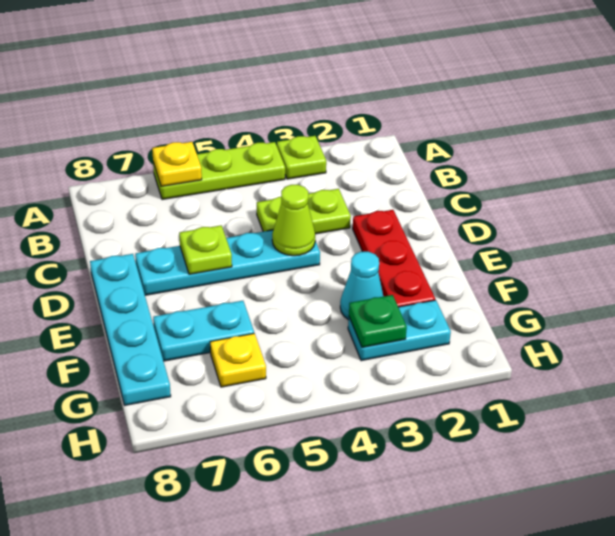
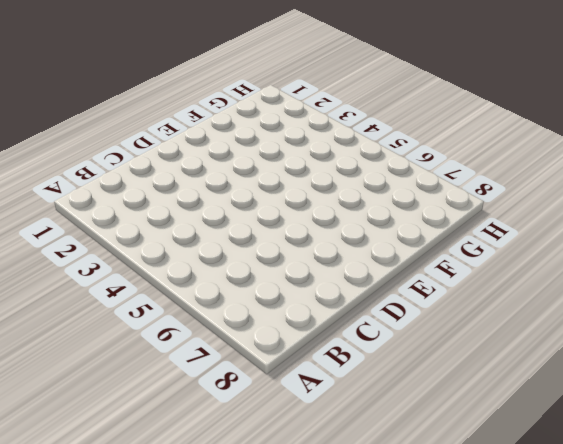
none -> lime 1x1 plate [277,136,326,179]
none -> lime 1x3 plate [153,142,285,200]
none -> lime 1x2 plate [257,189,351,234]

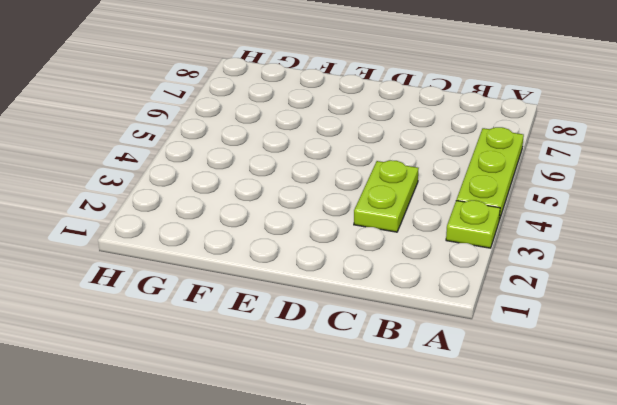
none -> red 1x3 plate [353,210,435,307]
none -> cyan 1x4 plate [135,230,320,295]
none -> cyan 1x4 plate [90,254,171,405]

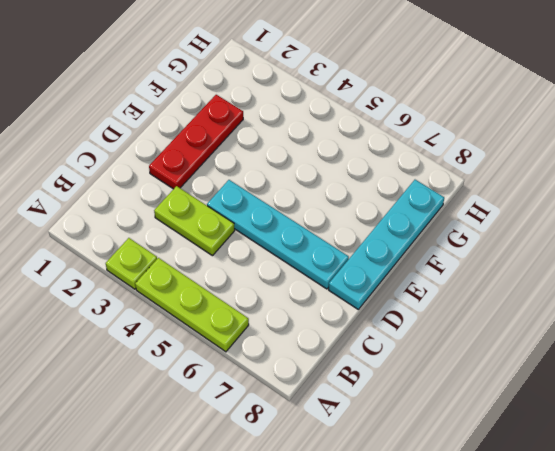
none -> cyan 1x1 cone [340,252,383,320]
none -> cyan 1x2 plate [153,301,254,361]
none -> cyan 1x2 plate [348,300,451,361]

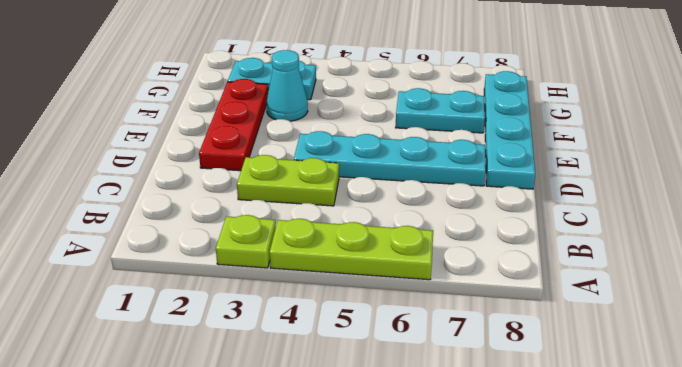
none -> yellow 1x1 plate [210,333,266,387]
none -> yellow 1x1 plate [152,142,202,186]
none -> lime 1x1 cone [272,185,315,256]

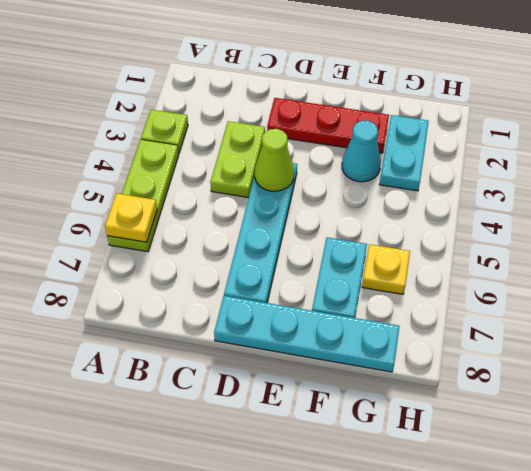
none -> lime 1x1 plate [179,226,232,274]
none -> green 1x1 plate [349,295,407,347]

